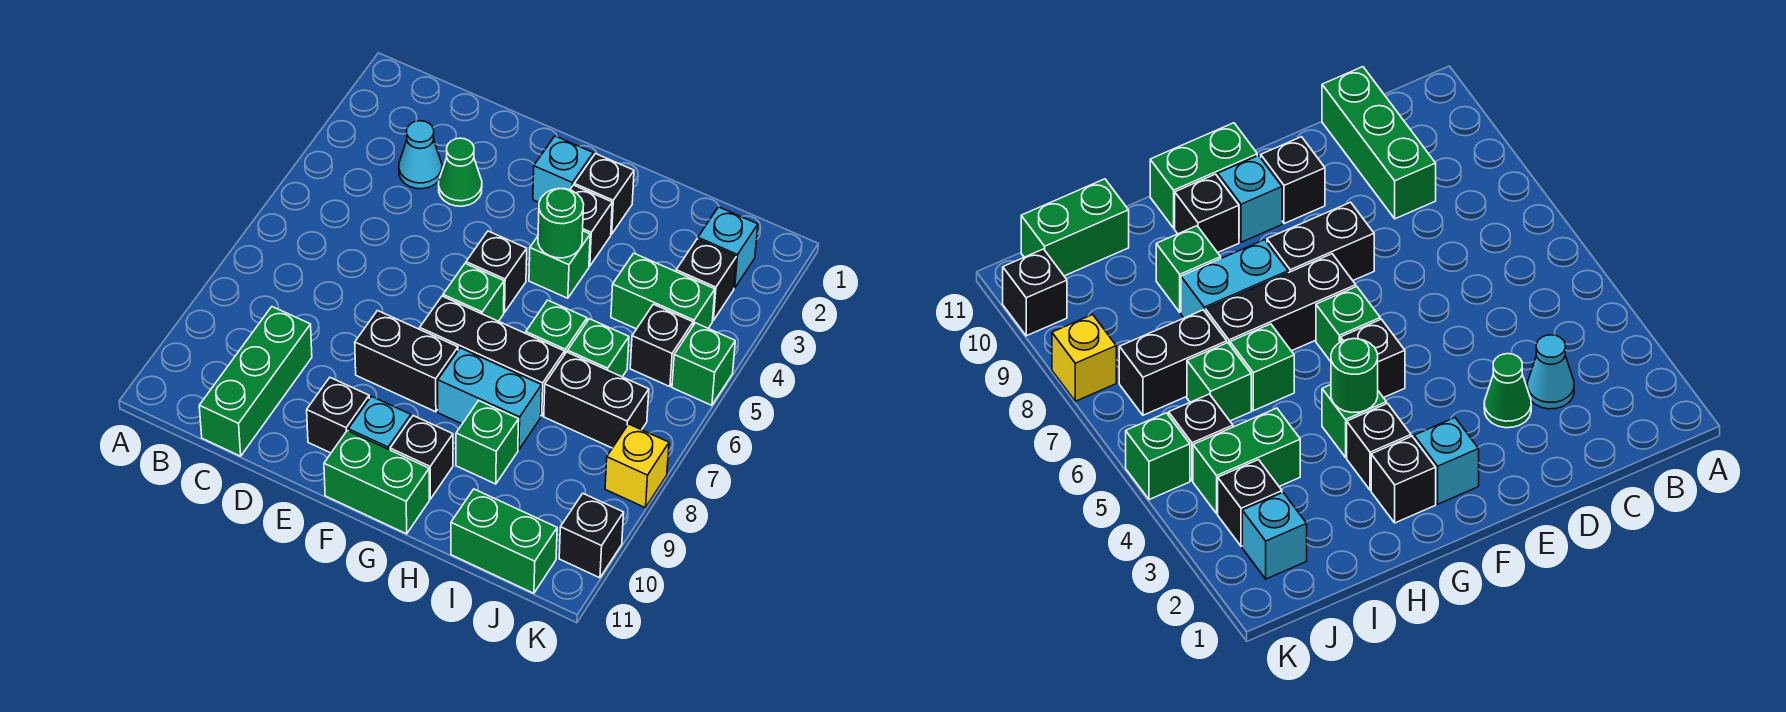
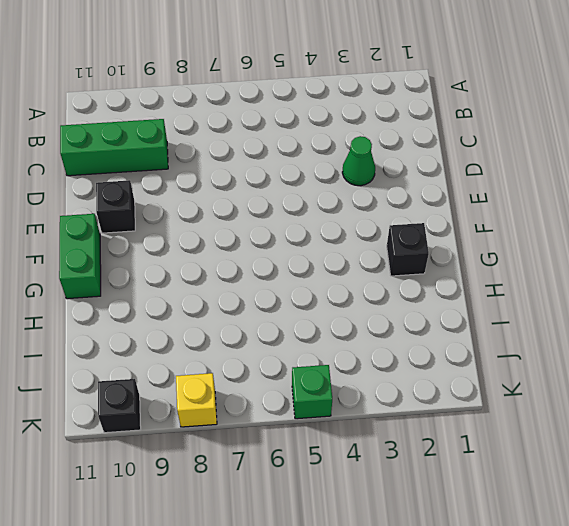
none -> cyan 1x1 cone [399,121,442,189]
none -> black 1x2 brick [355,311,458,412]
none -> cyan 1x1 brick [533,136,593,202]

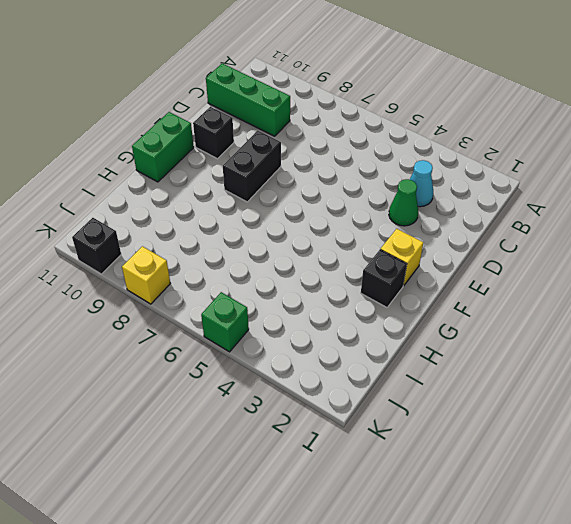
yellow 1x1 brick [380,229,423,286] -> cyan 1x1 brick [533,136,593,202]
none -> black 1x1 brick [466,231,527,313]
none -> green 1x1 brick [443,264,504,321]
none -> black 1x3 brick [420,296,564,416]

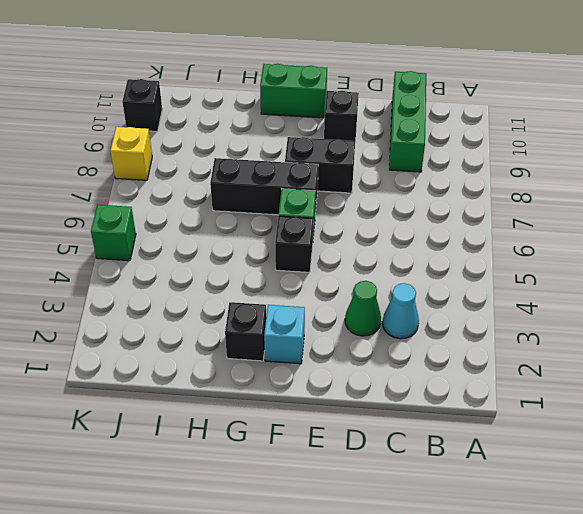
none -> cyan 1x1 brick [348,396,411,450]
none -> black 1x1 brick [570,185,612,266]
none -> green 1x1 brick [529,231,590,298]

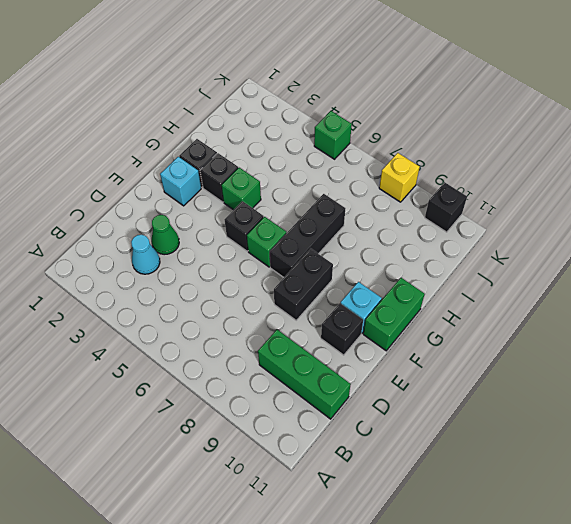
none -> cyan 1x2 brick [438,348,542,450]
none -> black 1x1 brick [390,416,453,499]
none -> green 1x1 brick [526,300,587,355]

